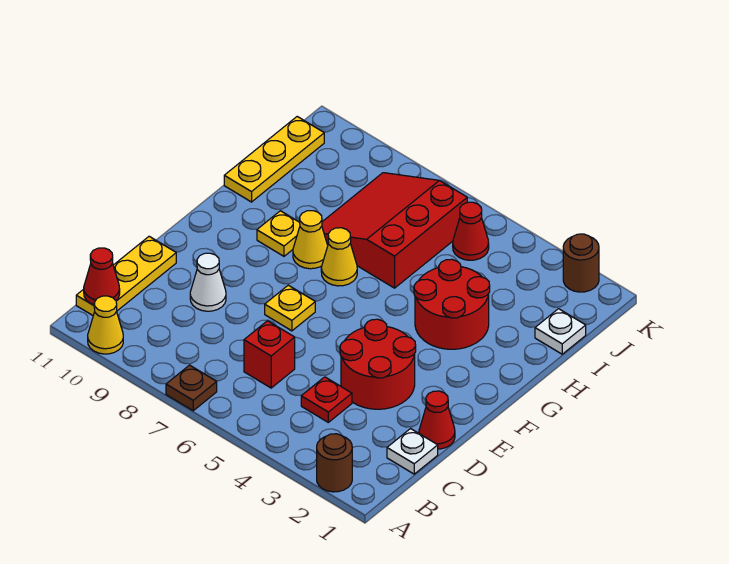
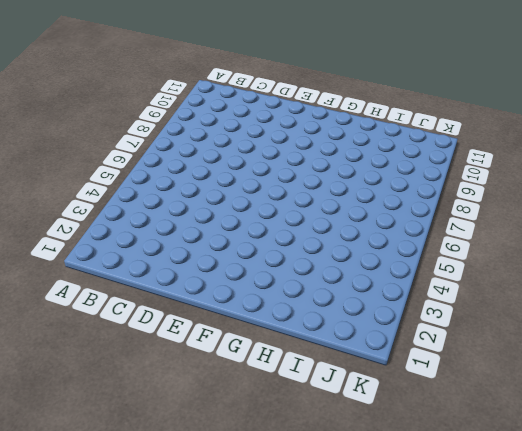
none -> brown 1x1 round brick [317,434,352,492]
none -> brown 1x1 plate [166,365,217,411]
none -> yellow 1x1 cone [88,296,123,354]

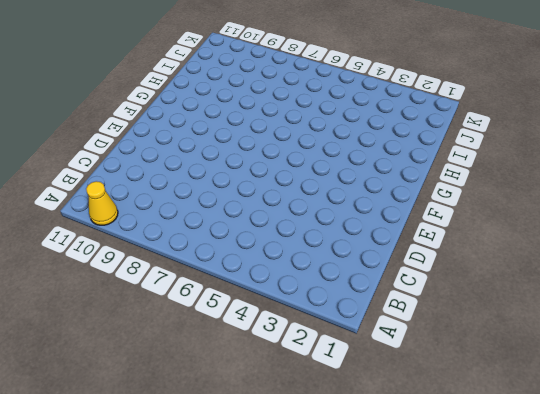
none -> brown 1x1 round brick [317,434,352,492]
none -> brown 1x1 plate [166,365,217,411]
none -> yellow 1x3 plate [76,236,176,315]

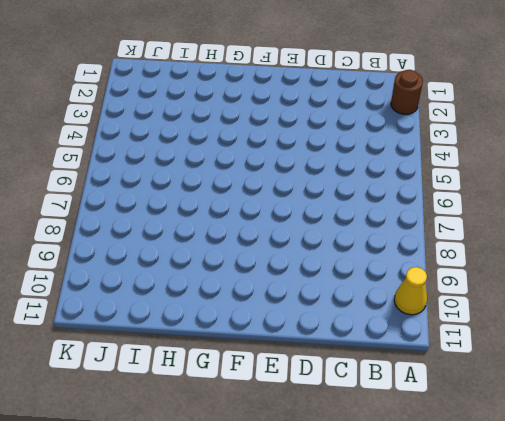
none -> brown 1x1 plate [166,365,217,411]
none -> yellow 1x3 plate [76,236,176,315]
none -> white 1x1 plate [387,429,438,474]

